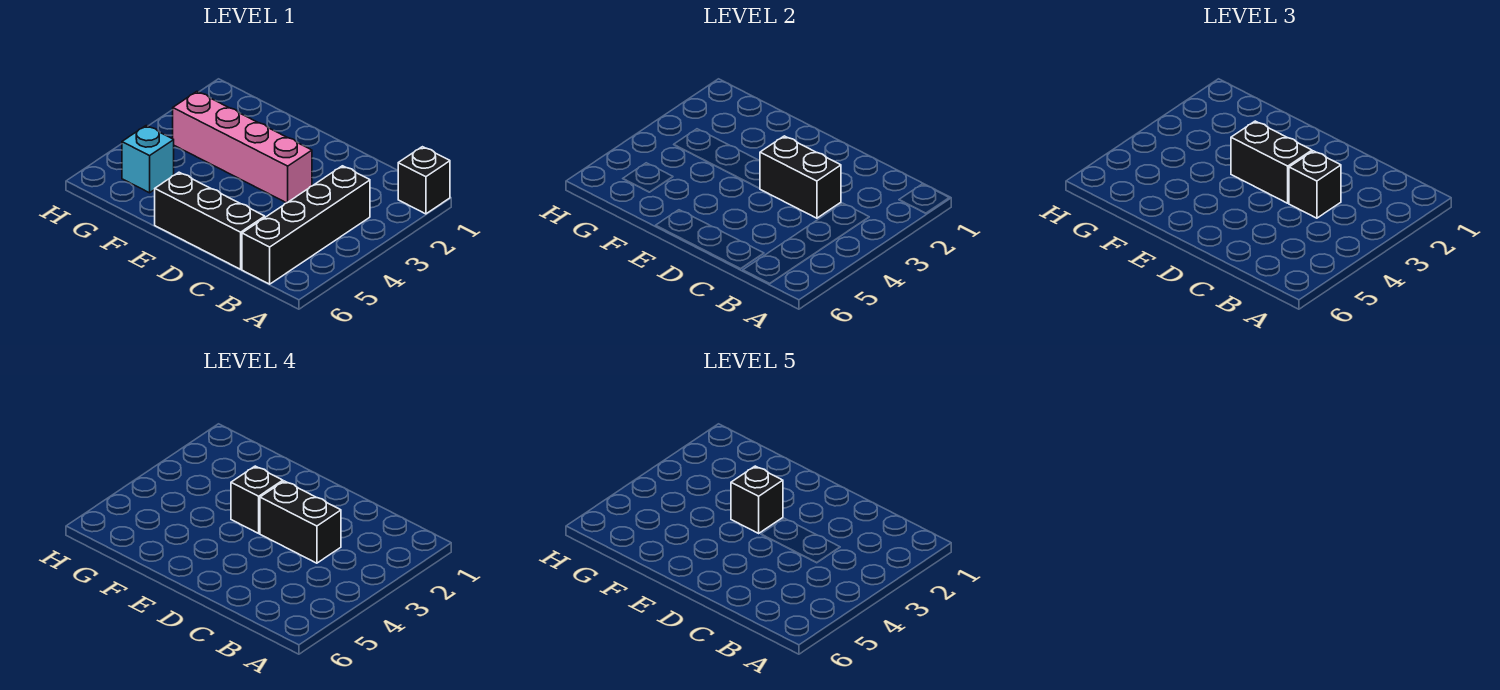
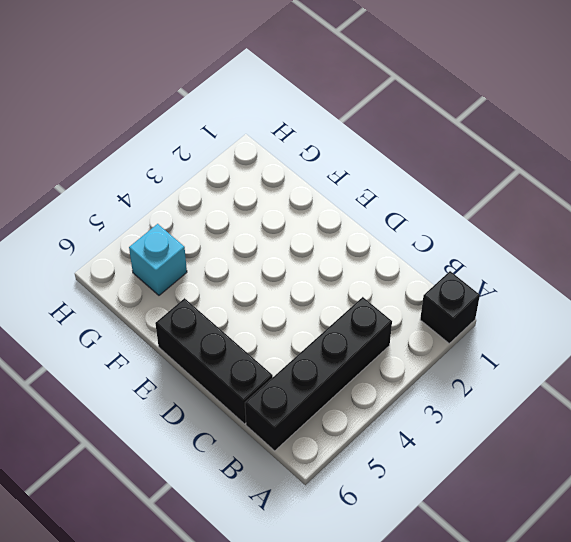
none -> pink 1x4 brick [173,92,312,203]
none -> black 1x2 brick [760,136,841,218]

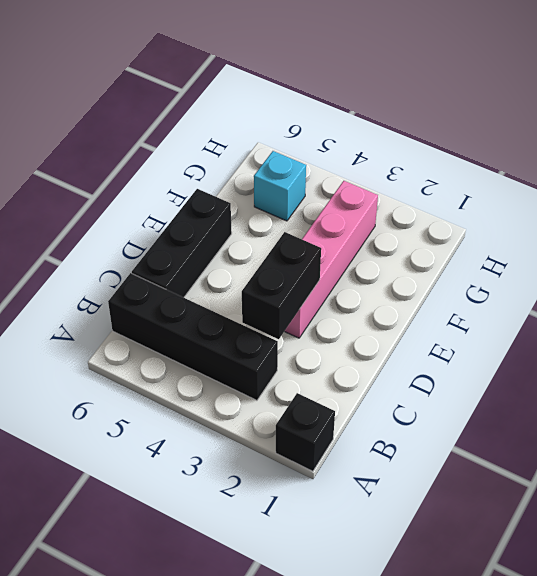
none -> black 1x1 brick [1289,151,1341,218]
none -> black 1x2 brick [1231,121,1312,203]

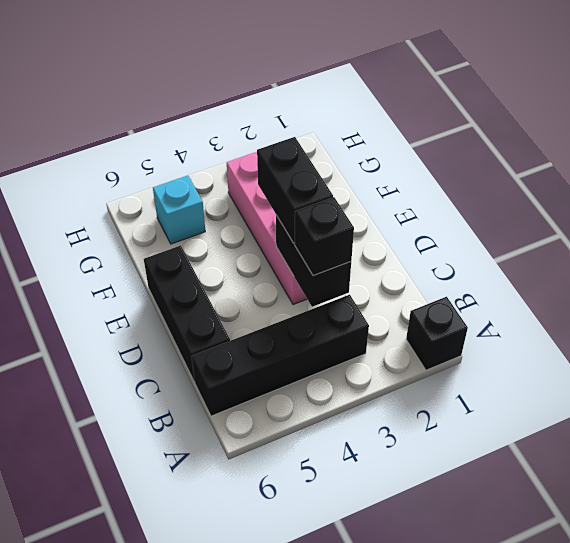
none -> black 1x2 brick [260,481,341,563]
none -> black 1x1 brick [231,466,283,533]

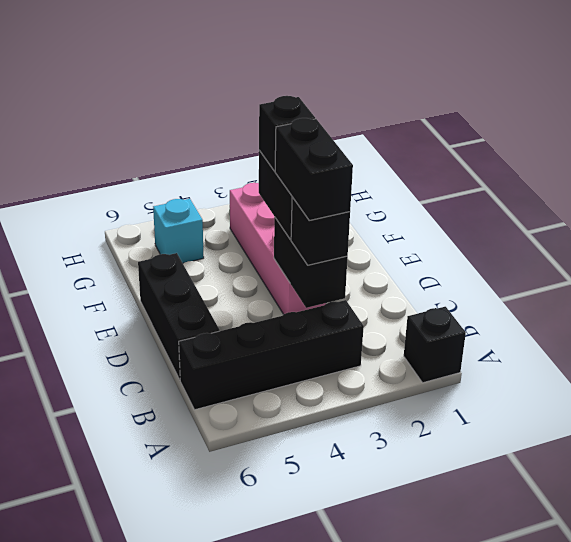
none -> black 1x1 brick [731,466,783,533]

